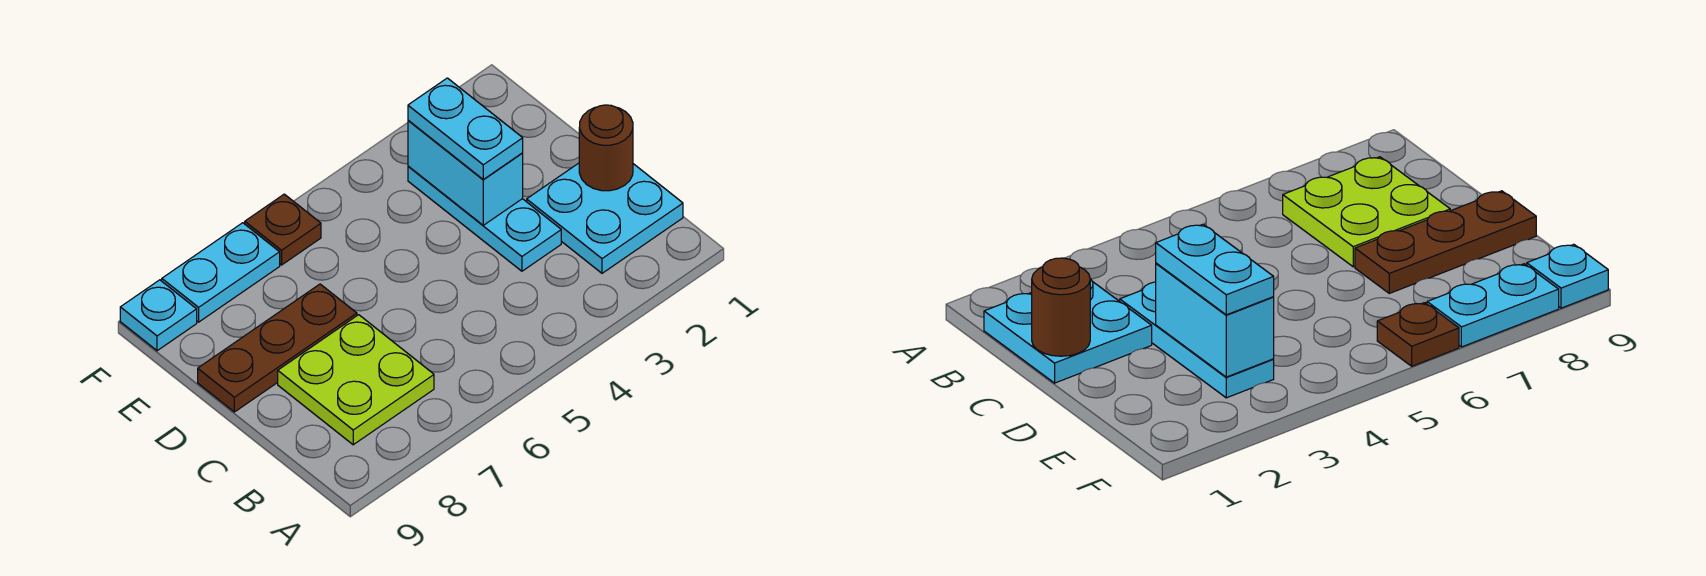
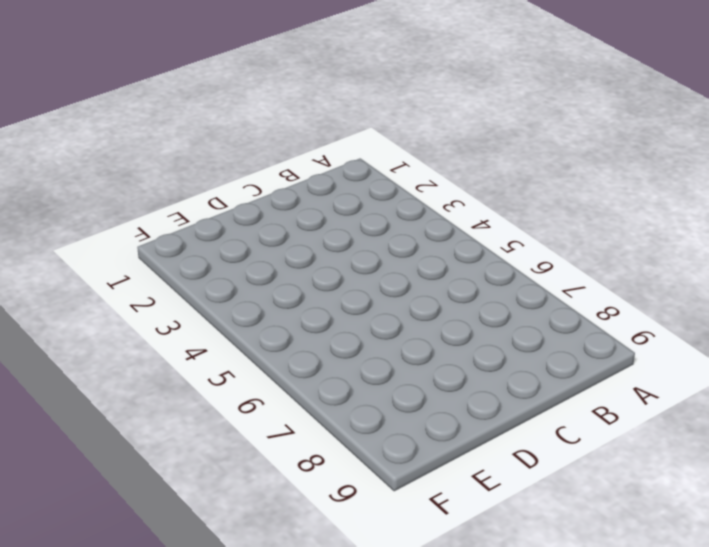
none -> cyan 2x2 plate [527,163,683,273]
none -> lime 2x2 plate [278,315,434,445]

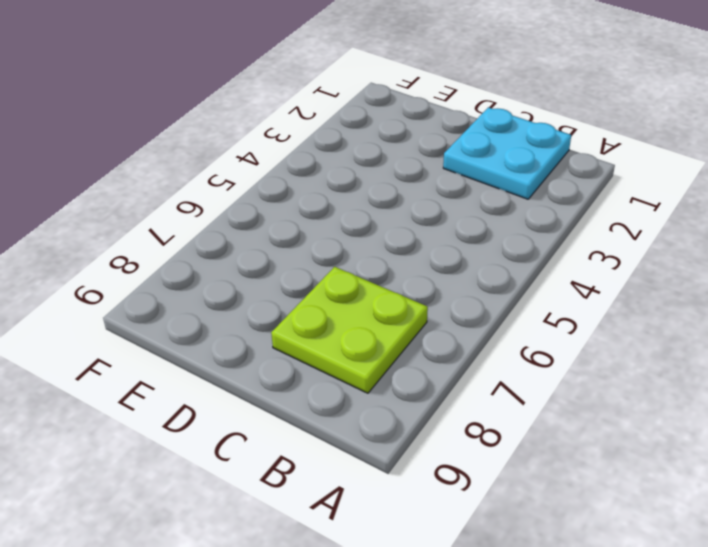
none -> cyan 1x3 plate [408,166,561,271]
none -> brown 1x3 plate [198,284,357,412]

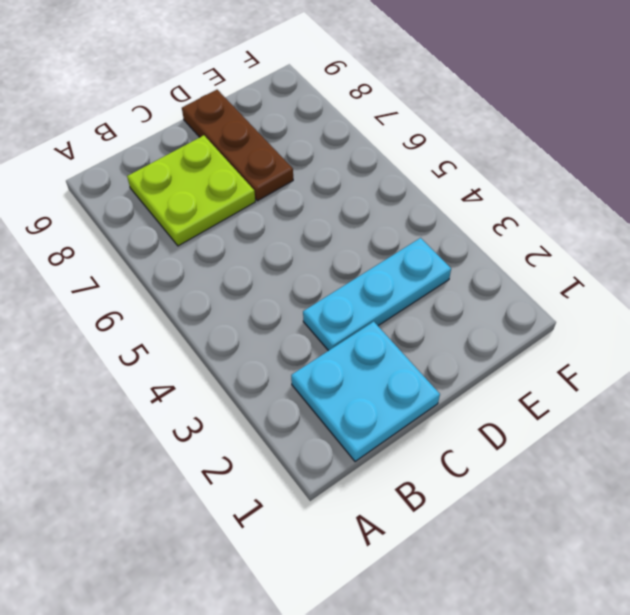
none -> brown 1x1 plate [245,194,321,265]
none -> cyan 1x2 plate [162,223,280,322]

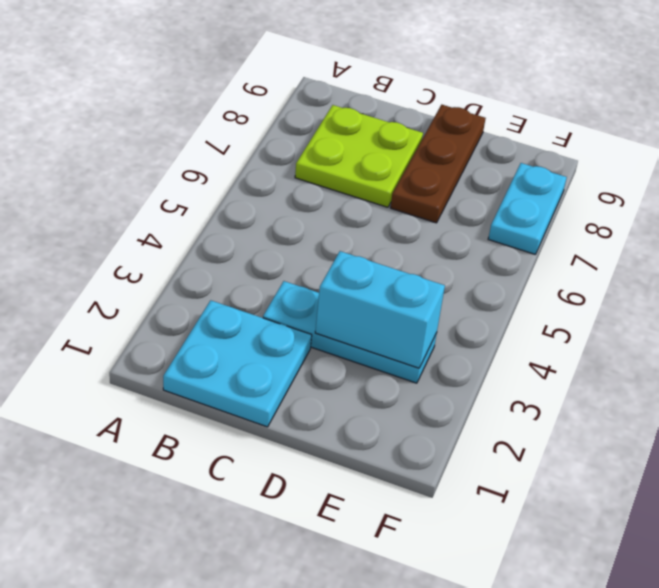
none -> brown 1x1 plate [245,194,321,265]
none -> cyan 1x1 plate [120,280,197,351]

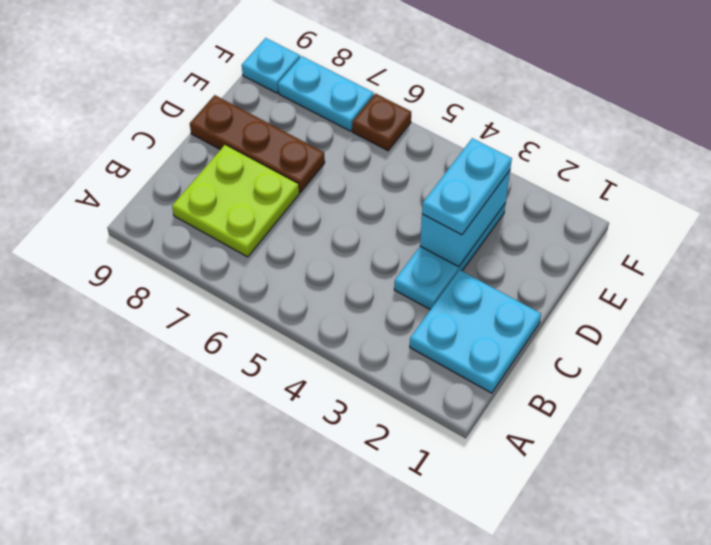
none -> brown 1x1 round brick [579,105,633,191]

